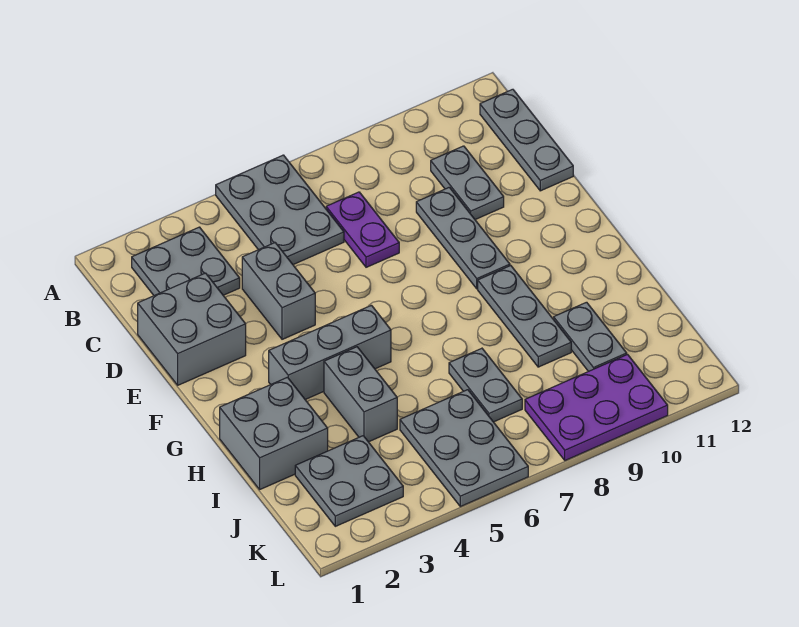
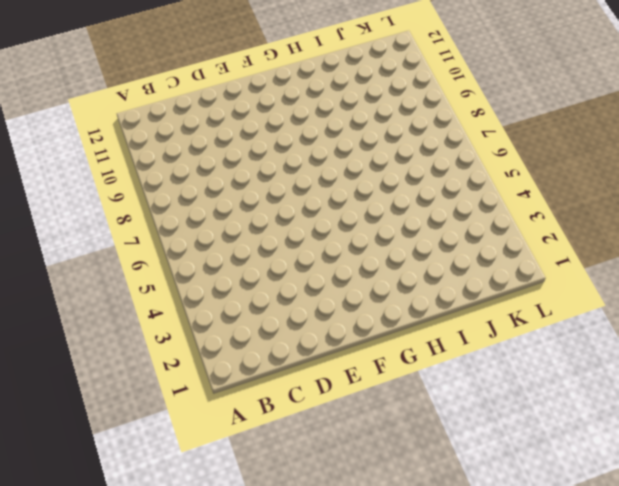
none -> grey 2x3 plate [216,155,344,265]
none -> grey 2x2 plate [132,227,240,296]
none -> grey 1x3 plate [480,89,573,191]

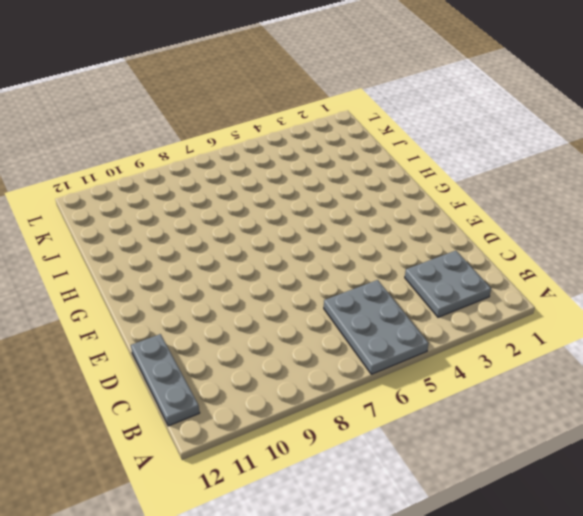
none -> purple 1x2 plate [326,192,399,267]
none -> grey 1x2 plate [431,146,504,220]
none -> grey 2x2 brick [138,273,246,385]

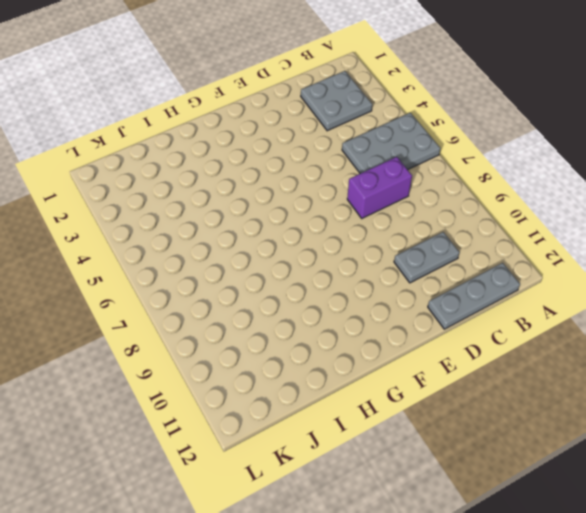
purple 1x2 brick [347,157,412,218] -> purple 1x2 plate [326,192,399,267]
none -> grey 2x2 brick [138,273,246,385]
none -> grey 1x2 brick [242,243,315,339]
none -> grey 1x3 plate [416,187,510,289]

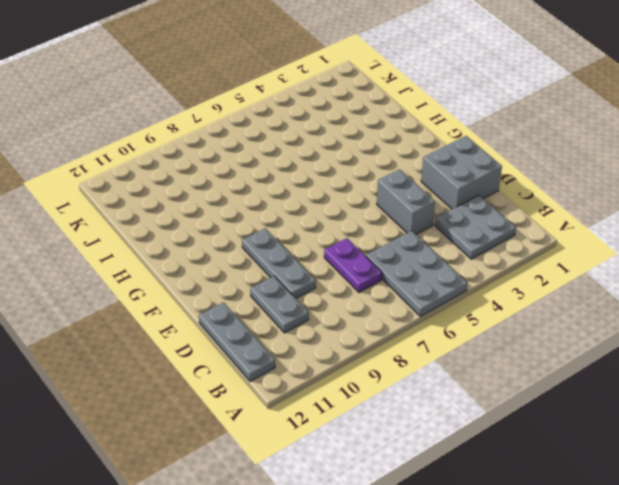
none -> grey 1x3 brick [269,305,391,400]
none -> grey 1x3 plate [478,266,571,367]
none -> grey 2x2 brick [220,377,328,489]

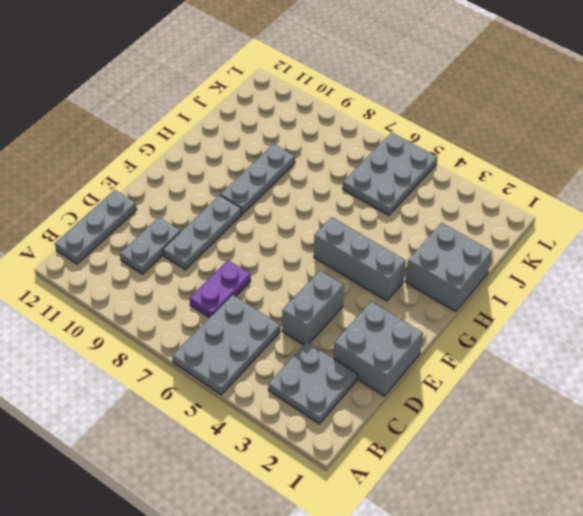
none -> grey 1x2 brick [324,347,397,442]
none -> grey 1x2 plate [449,348,522,422]
none -> grey 1x2 plate [554,302,627,371]

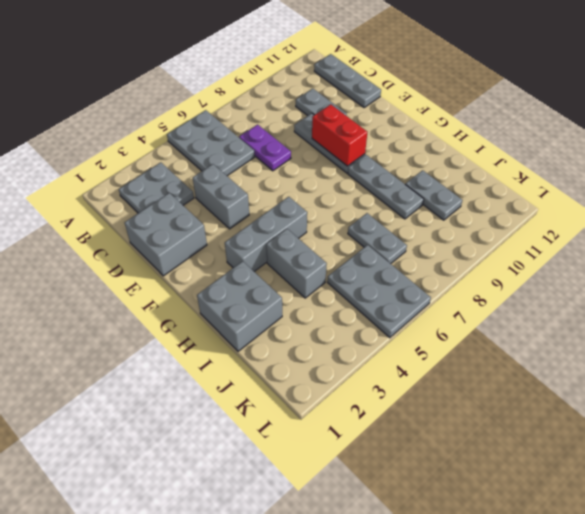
red 1x2 brick [312,104,367,166] -> none
none -> grey 2x2 plate [295,436,403,526]
none -> purple 2x3 plate [525,354,668,460]

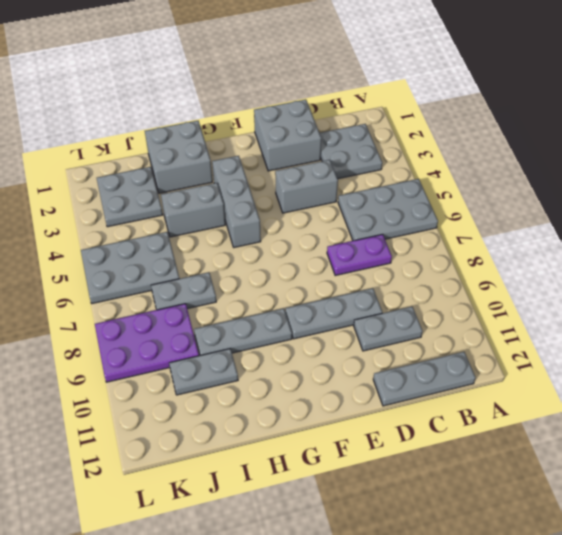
purple 2x3 plate [95,304,199,382] -> purple 2x3 plate turned to [525,354,668,460]

